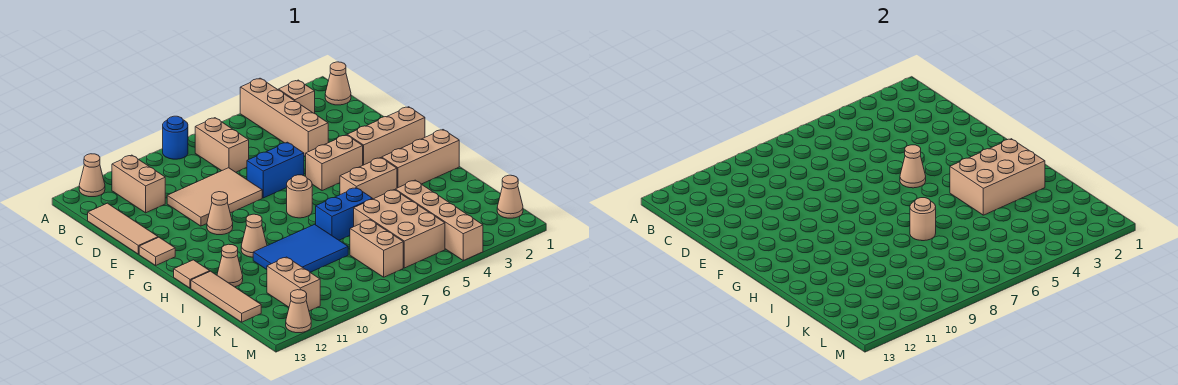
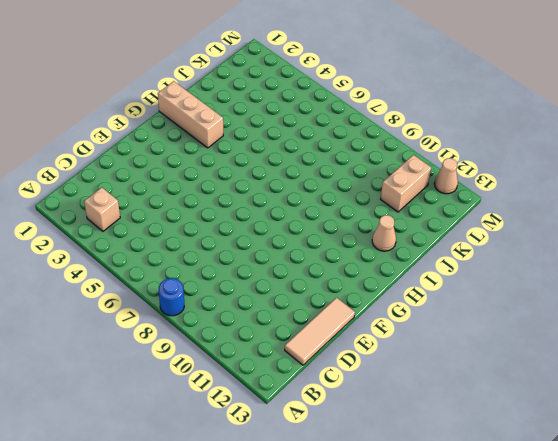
none -> tan 1x4 brick [240,78,328,157]
none -> tan 1x1 cone [79,154,105,197]
none -> tan 1x1 cone [325,62,351,105]
none -> tan 1x2 brick [195,118,249,172]

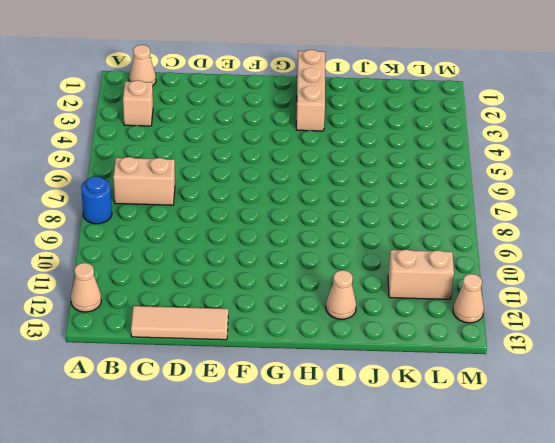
none -> tan 1x4 brick [240,78,328,157]
none -> tan 1x2 brick [112,155,165,213]
none -> tan 2x3 tile [167,168,262,226]
none -> blue 1x2 brick [247,142,304,198]

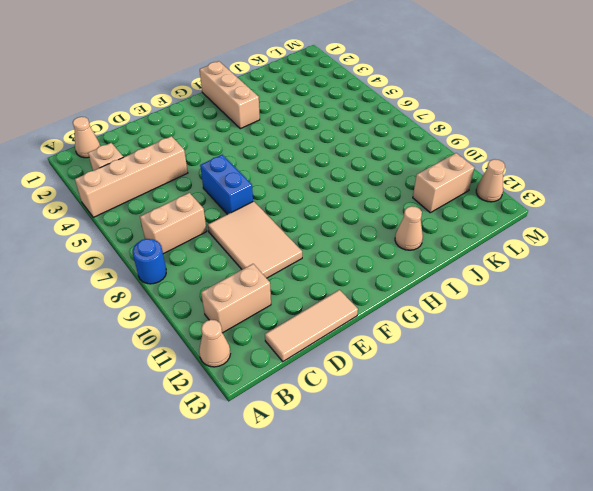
none -> tan 1x3 brick [347,107,425,165]
none -> tan 1x2 brick [306,135,363,191]
none -> tan 1x1 cone [207,192,233,235]
none -> tan 1x1 tile [139,237,175,265]

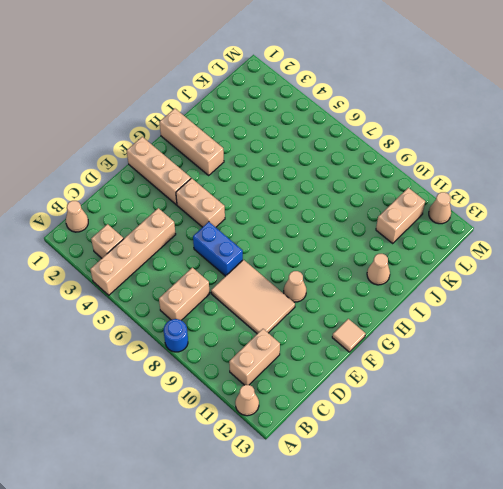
none -> tan 1x3 tile [88,203,158,254]
none -> tan 1x1 round brick [287,175,312,218]
none -> tan 1x2 brick [340,158,397,199]
none -> tan 1x1 cone [241,214,267,257]

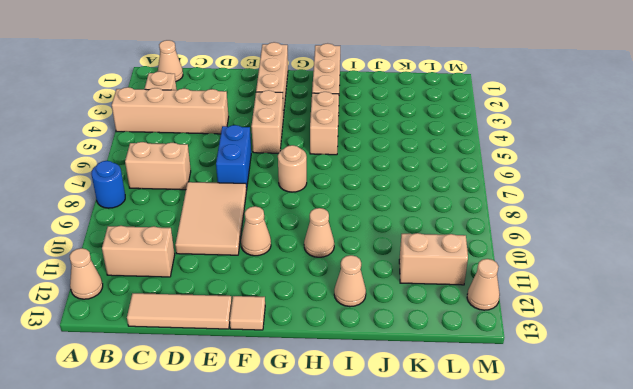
none -> tan 1x1 tile [174,260,210,288]
none -> blue 1x2 brick [316,188,372,240]
none -> blue 2x3 tile [253,224,348,272]
none -> tan 1x3 tile [191,271,261,322]

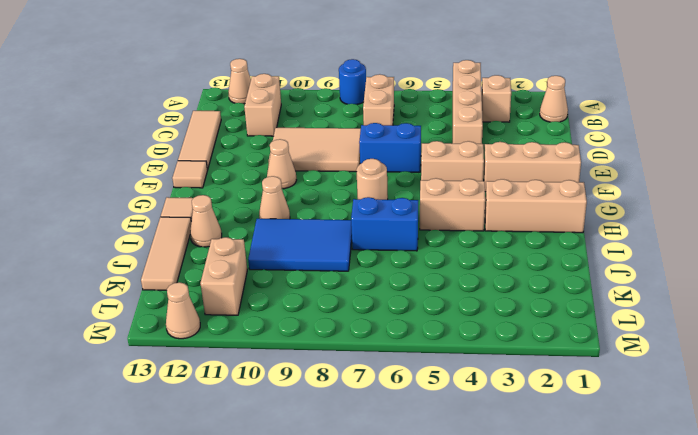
none -> tan 1x4 brick [395,180,483,260]
none -> tan 2x3 brick [354,190,445,268]
none -> tan 1x2 brick [350,220,403,277]
none -> tan 1x1 cone [497,175,523,218]

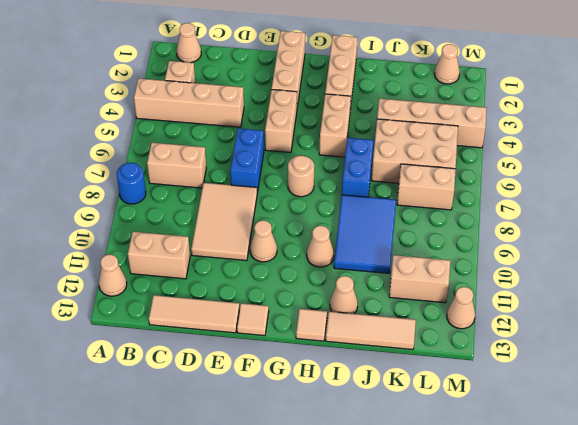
none -> tan 1x1 cone [900,145,926,188]
none -> tan 2x3 brick [950,139,1045,215]
none -> tan 1x1 round brick [910,198,936,241]

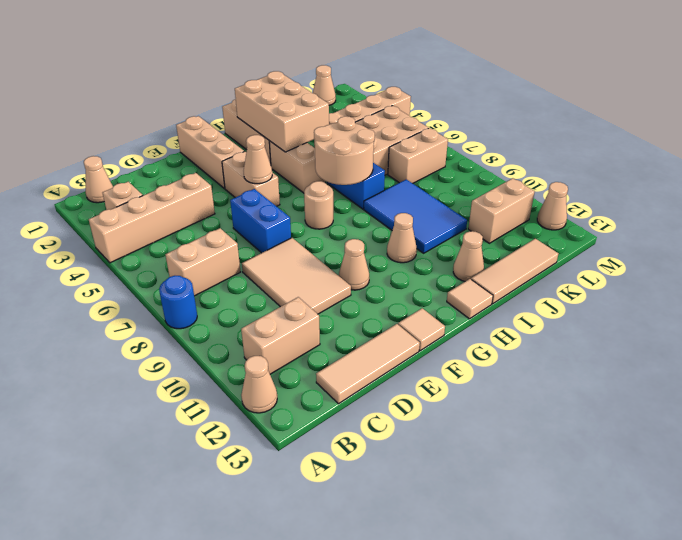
tan 2x2 round brick [314,116,375,185] -> tan 1x1 round brick [910,198,936,241]

